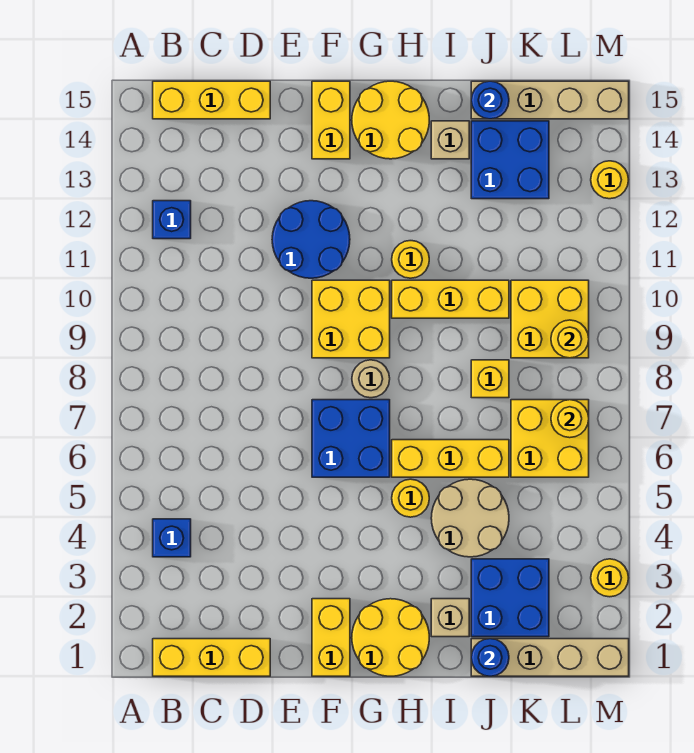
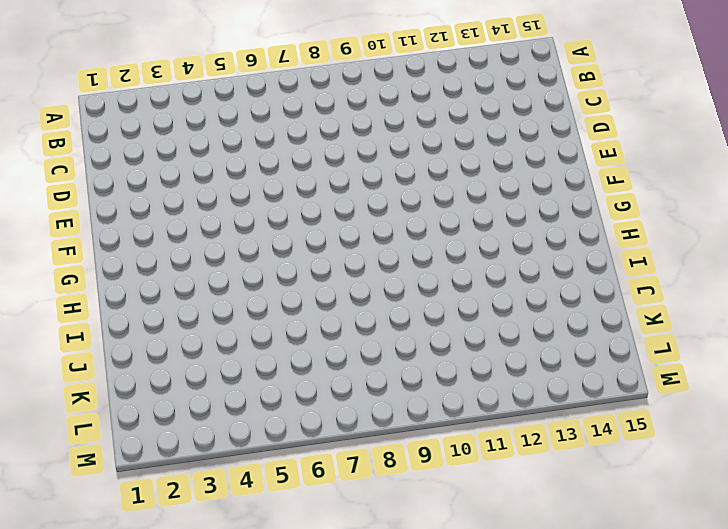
none -> yellow 1x3 brick [153,639,270,676]
none -> blue 1x1 brick [153,519,191,557]
none -> blue 1x1 brick [153,201,191,239]
none -> yellow 1x3 brick [153,81,270,119]

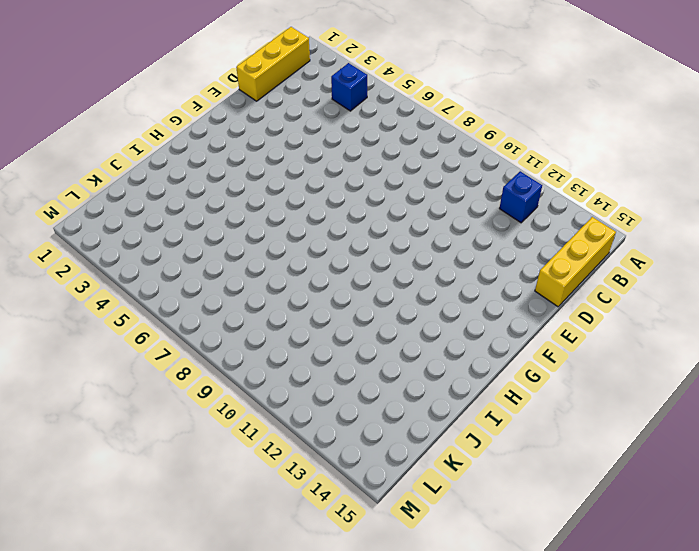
none -> blue 2x2 round brick [272,201,350,278]
none -> yellow 1x2 brick [312,599,350,676]
none -> blue 2x2 brick [312,400,390,477]
none -> yellow 2x2 brick [312,280,390,358]

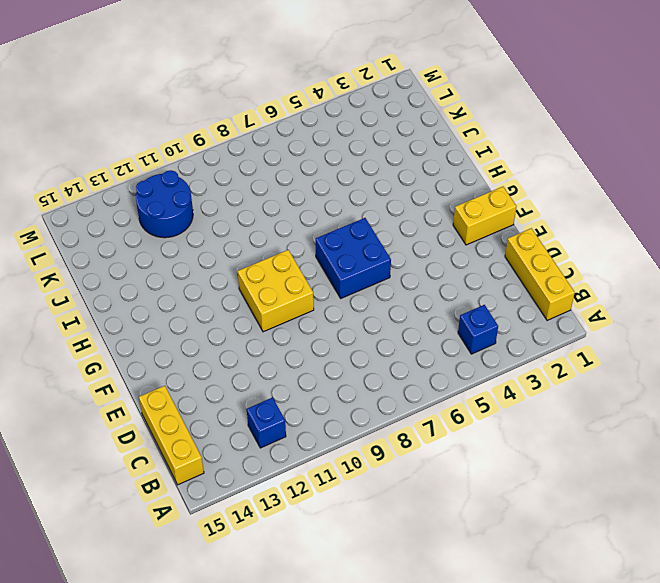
blue 2x2 round brick [136,170,193,238] -> blue 2x2 round brick moved to [272,201,350,278]
none -> yellow 1x2 brick [312,81,350,159]
none -> yellow 2x2 round brick [352,599,429,676]
none -> tan 1x1 round brick [352,360,390,398]
none -> yellow 2x2 round brick [352,81,429,159]

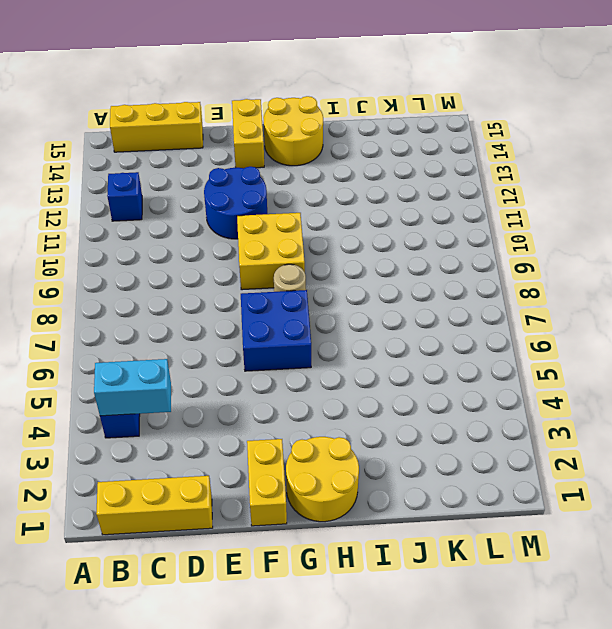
cyan 1x2 brick [94,359,171,416] -> none
none -> yellow 1x1 round brick [392,479,429,517]
none -> yellow 1x3 brick [392,440,509,477]
none -> yellow 1x3 brick [392,280,509,318]
none -> yellow 1x1 round brick [392,241,429,278]

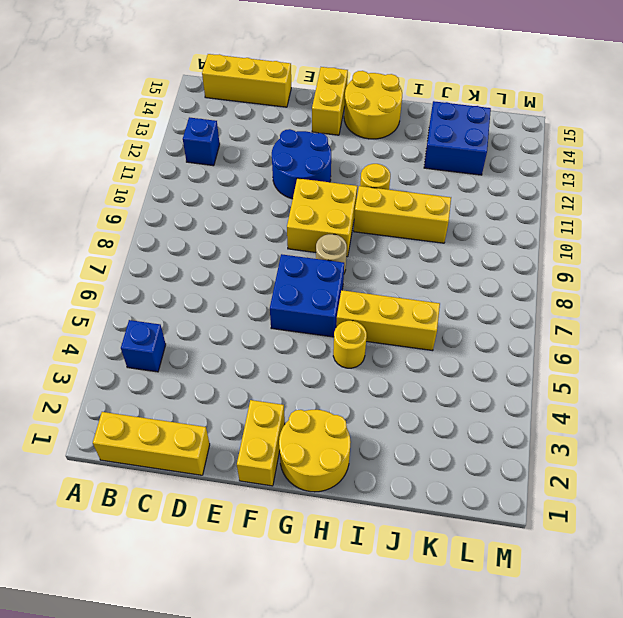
none -> tan 1x1 brick [431,599,469,637]
none -> tan 2x2 round brick [431,479,509,557]
none -> tan 1x1 brick [431,121,469,159]
none -> tan 1x4 brick [471,639,629,676]

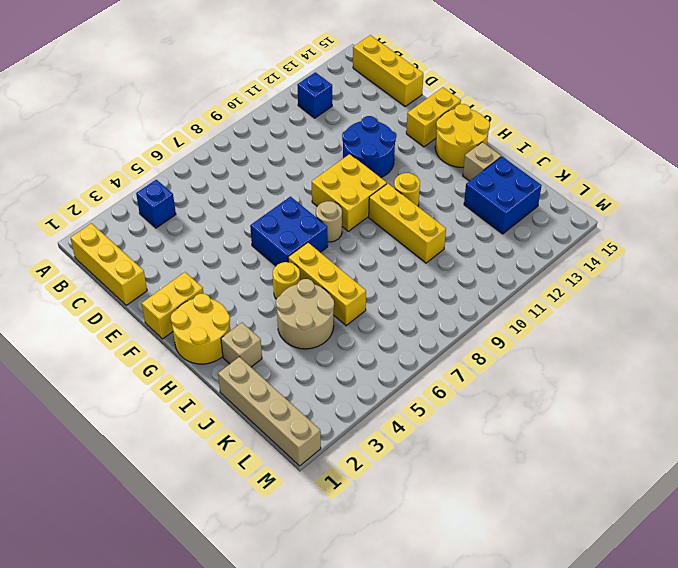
none -> blue 2x2 brick [471,559,549,637]
none -> yellow 1x1 brick [471,360,509,398]
none -> tan 1x4 brick [471,81,629,119]
none -> yellow 2x2 brick [511,400,589,477]

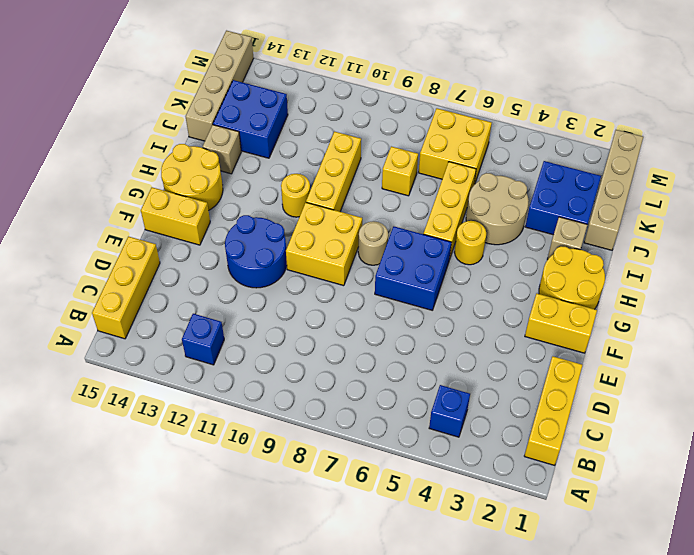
none -> yellow 2x2 brick [511,280,589,358]
none -> yellow 1x1 round brick [591,559,628,597]
none -> yellow 1x1 round brick [591,161,629,199]
none -> blue 1x1 round brick [471,639,509,676]

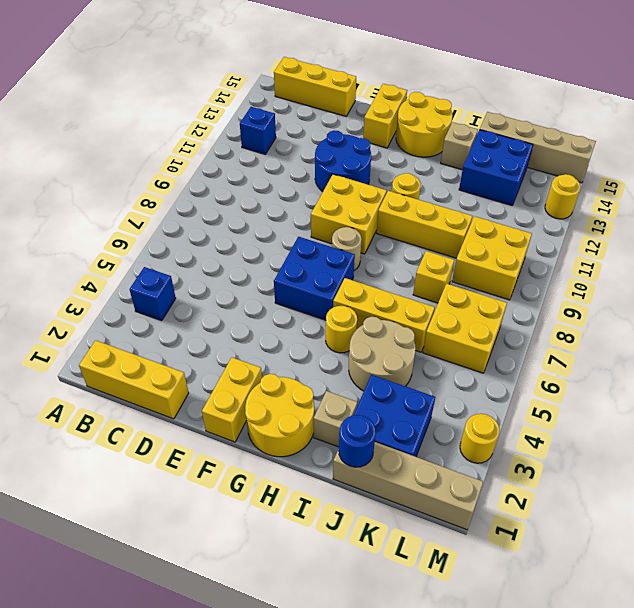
none -> blue 1x1 round brick [471,81,509,119]
none -> yellow 1x1 round brick [551,400,589,438]
none -> yellow 1x1 round brick [551,320,589,358]

